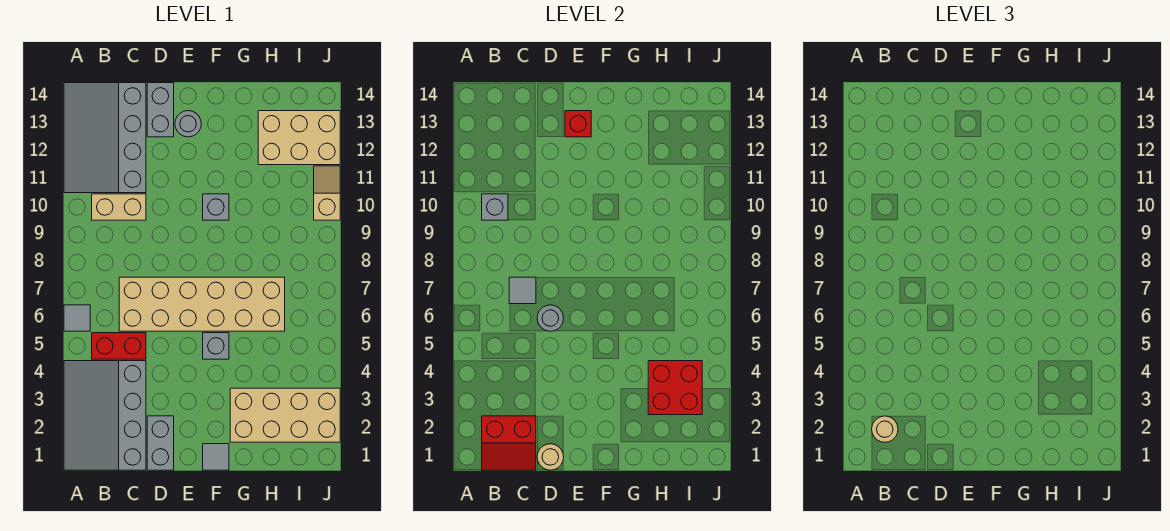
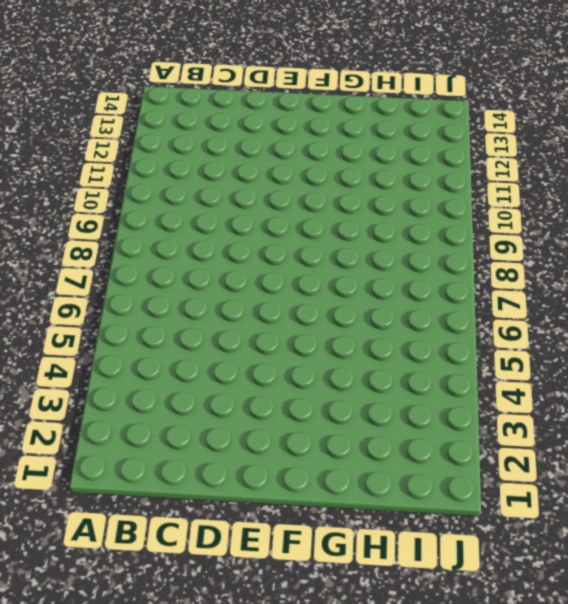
none -> grey 3x4 slope [64,361,146,470]
none -> grey 1x1 tile [64,305,90,331]
none -> grey 3x4 slope [64,83,146,193]

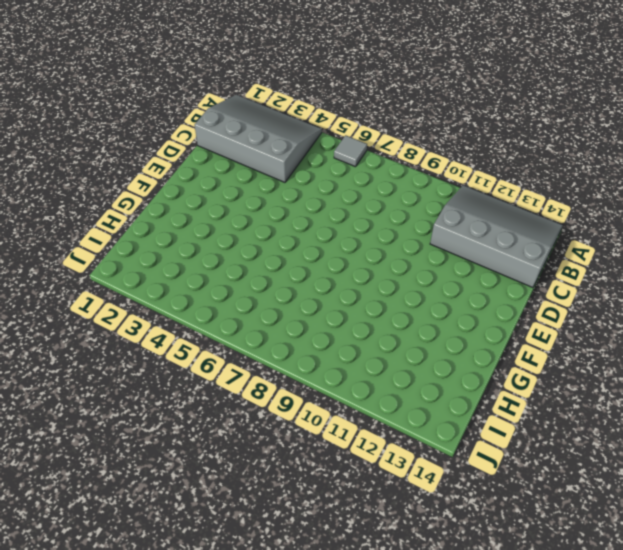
none -> red 1x2 brick [92,333,146,359]
none -> tan 1x2 brick [92,194,146,220]
none -> tan 2x6 brick [119,277,285,331]

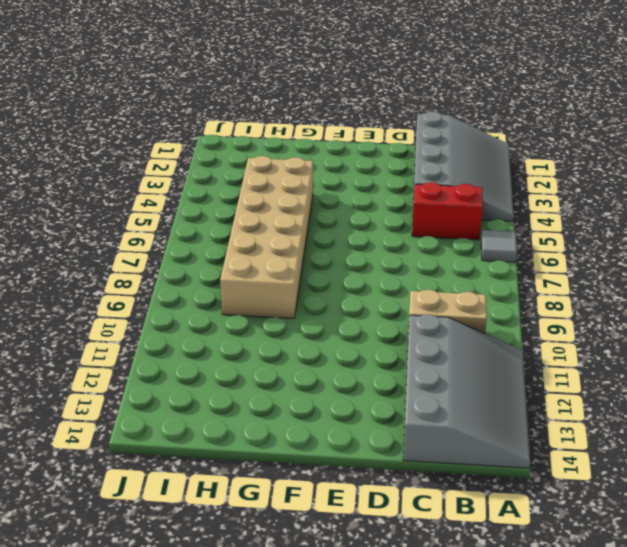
tan 2x6 brick [220,156,313,318] -> tan 2x6 brick turned to [119,277,285,331]
none -> grey 1x2 brick [147,416,174,470]
none -> grey 1x2 brick [147,83,174,137]
none -> grey 1x1 round brick [175,111,201,137]

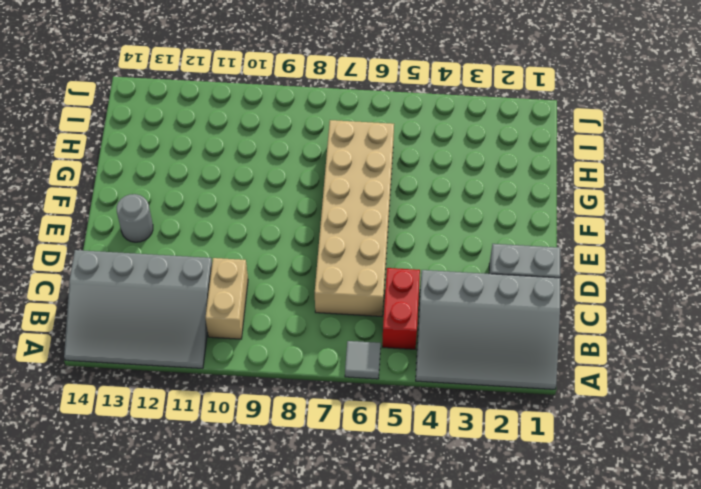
none -> grey 1x2 brick [147,83,174,137]
none -> grey 1x1 tile [203,444,229,470]
none -> grey 1x1 brick [203,333,229,359]

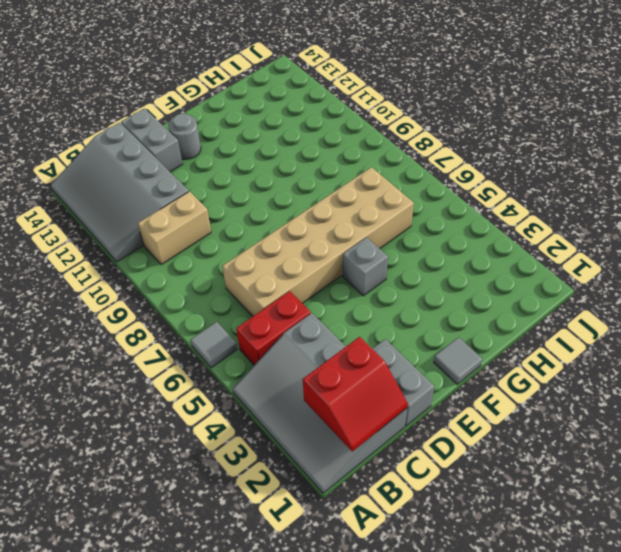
none -> grey 1x1 brick [203,194,229,220]
none -> tan 2x4 brick [230,388,340,442]
none -> tan 2x3 brick [258,111,340,165]

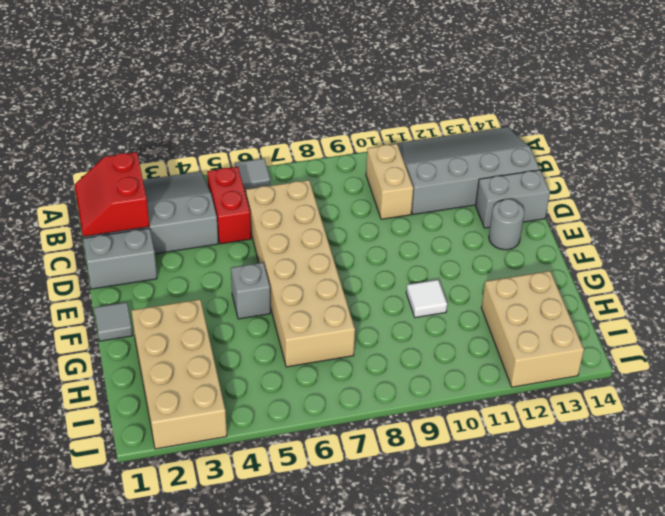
white 1x1 tile [406,280,447,318] -> none
none -> grey 1x1 brick [203,194,229,220]
none -> tan 1x2 slope [314,166,340,220]
none -> grey 1x1 brick [482,194,508,220]

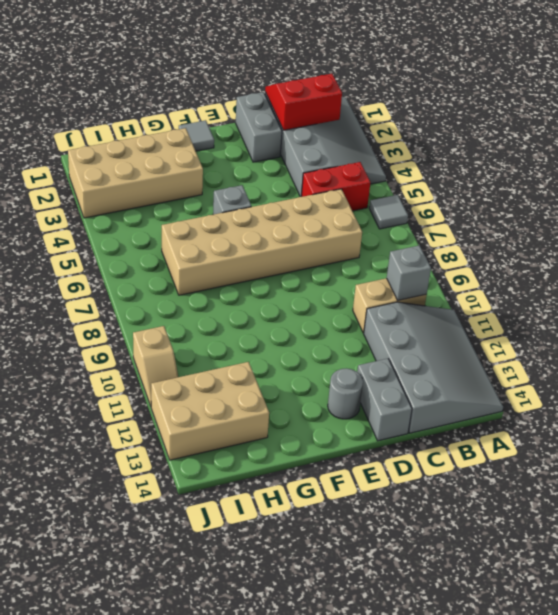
none -> grey 1x1 brick [203,194,229,220]
none -> grey 1x1 tile [509,277,536,304]
none -> tan 1x1 round brick [537,444,564,470]

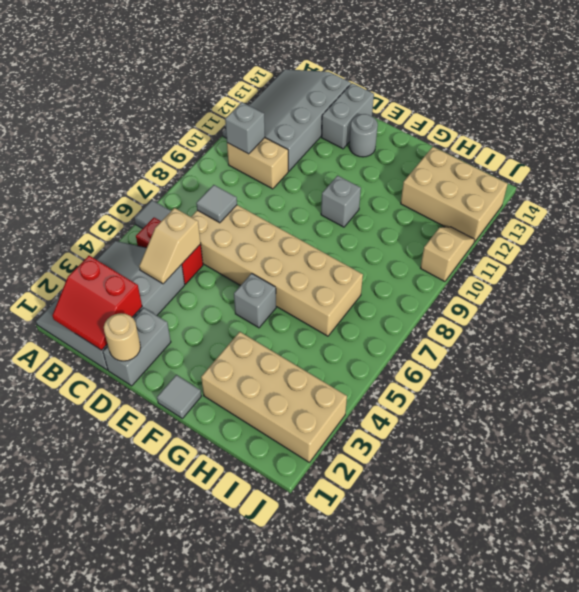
tan 1x2 slope [139,208,201,284] -> none
none -> grey 1x1 round brick [537,305,564,331]
none -> red 1x1 brick [565,111,591,137]
none -> red 2x2 brick [648,361,702,415]

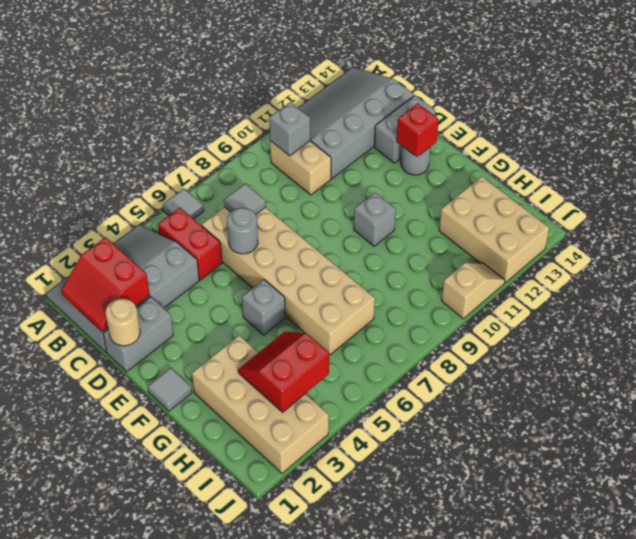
red 2x2 slope [238,332,329,412] -> red 2x2 brick [648,361,702,415]
none -> tan 1x1 round brick [872,416,898,442]

